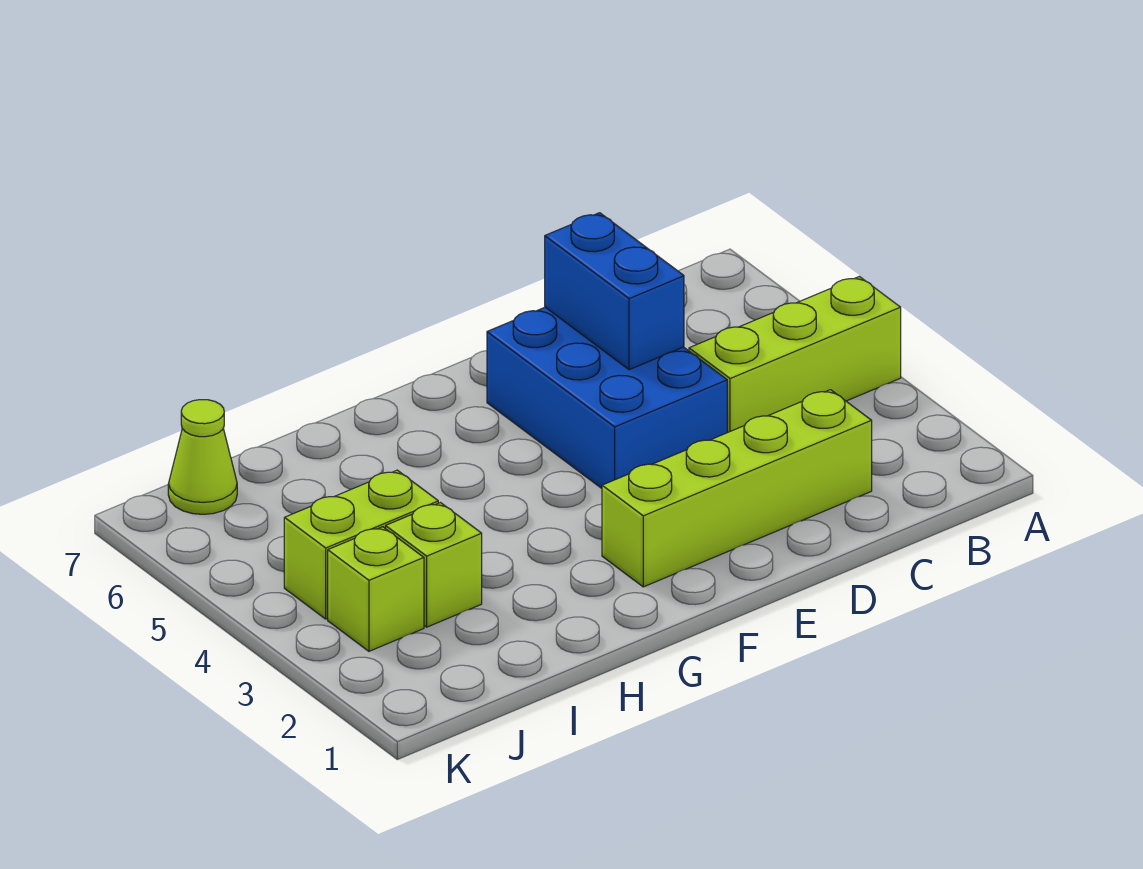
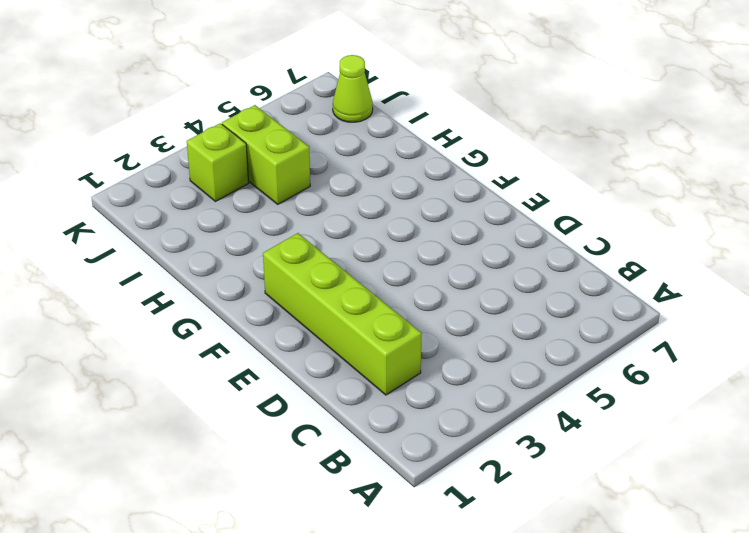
none -> lime 1x3 brick [689,277,901,433]
none -> blue 2x3 brick [487,307,727,488]

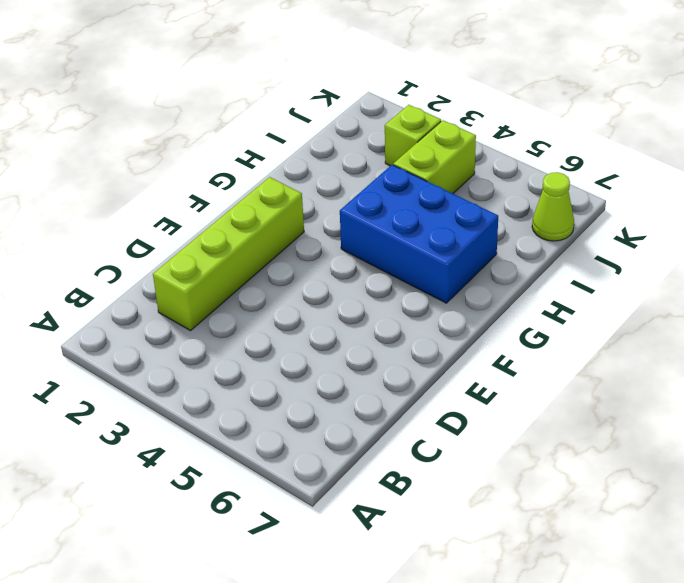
blue 2x3 brick [340,165,498,303] -> blue 2x3 brick moved to [487,307,727,488]
none -> lime 1x3 brick [689,277,901,433]
none -> lime 1x1 brick [386,503,482,627]

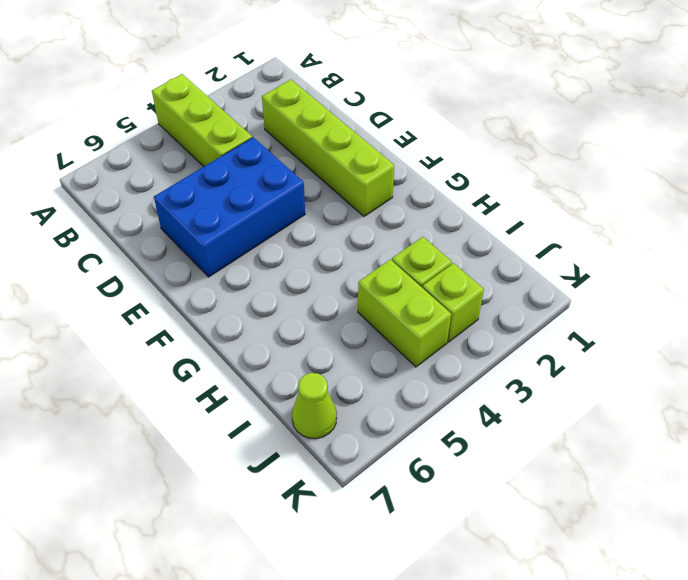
none -> blue 1x2 brick [545,213,684,370]

